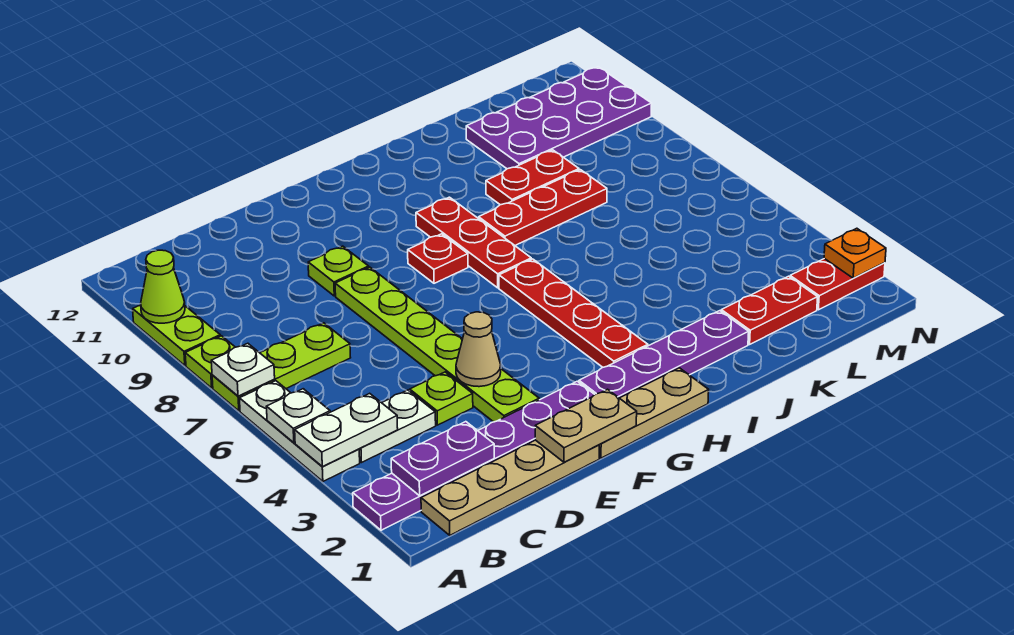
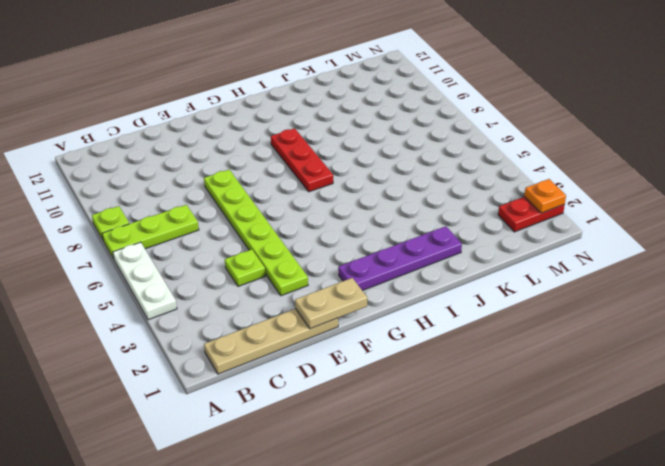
none -> purple 1x6 plate [353,381,595,530]
none -> lime 1x2 plate [133,305,220,365]
none -> white 1x2 plate [359,390,436,462]

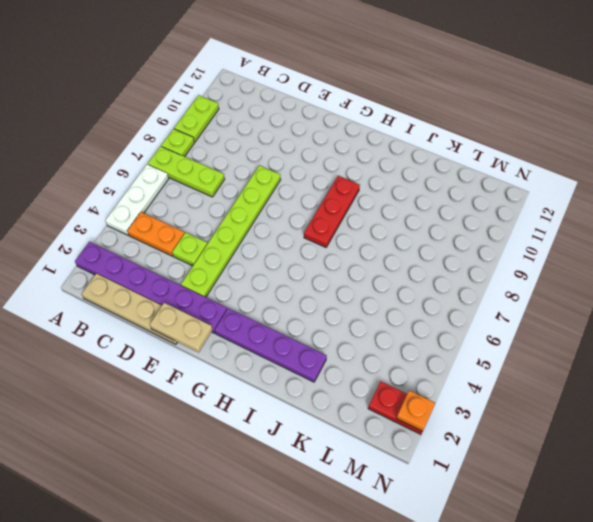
orange 1x2 plate [127,212,185,256] -> white 1x2 plate [359,390,436,462]
none -> lime 1x1 plate [308,246,369,296]
none -> tan 1x3 plate [599,368,709,458]
none -> red 1x1 plate [408,234,468,283]

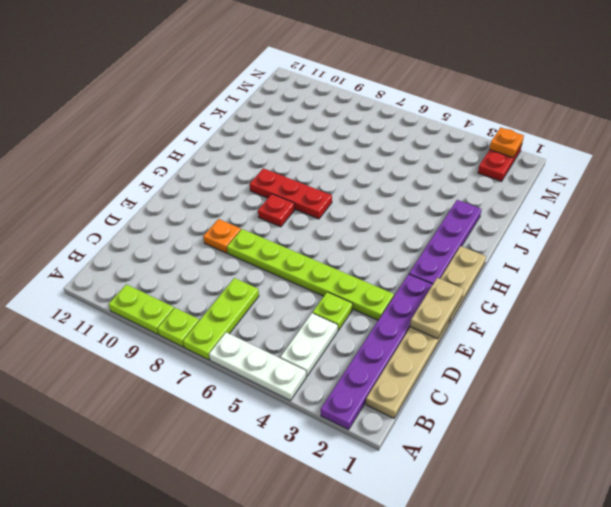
orange 1x1 plate [203,219,241,253] -> lime 1x1 plate [308,246,369,296]
none -> red 1x4 plate [499,259,648,367]
none -> red 1x3 plate [479,170,607,245]
none -> red 1x2 plate [486,150,579,205]

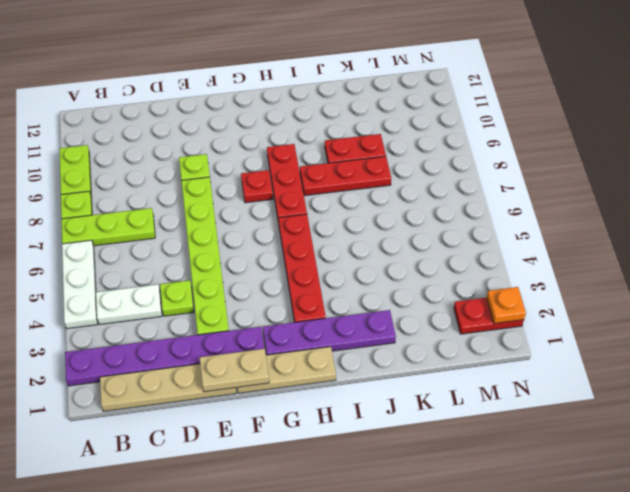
none -> red 1x2 plate [721,276,818,344]
none -> purple 2x4 plate [466,67,652,169]
none -> white 1x2 plate [295,393,398,467]

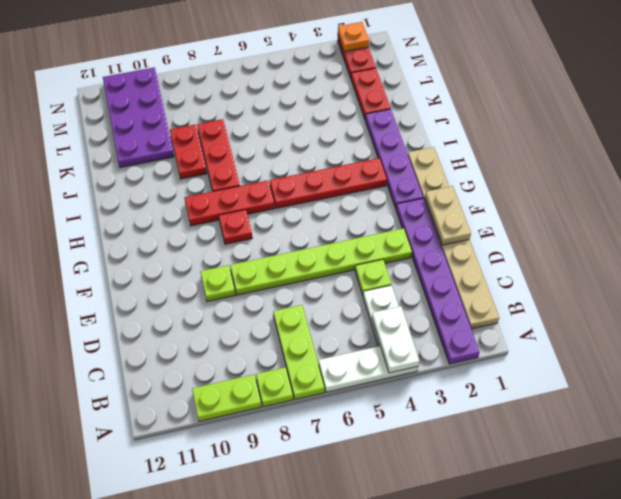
none -> white 1x1 plate [266,389,330,443]
none -> white 1x1 plate [211,343,275,396]
none -> lime 1x1 cone [141,250,185,323]

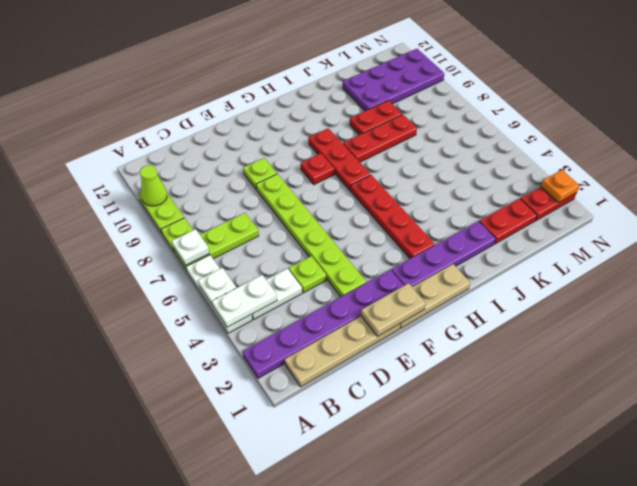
none -> purple 1x2 plate [391,422,494,496]
none -> tan 1x1 cone [456,312,501,387]

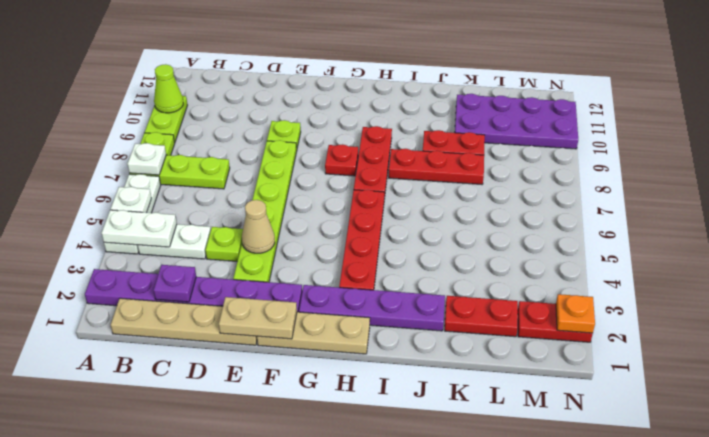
purple 1x1 plate [154,265,196,302] -> purple 1x2 plate [391,422,494,496]

